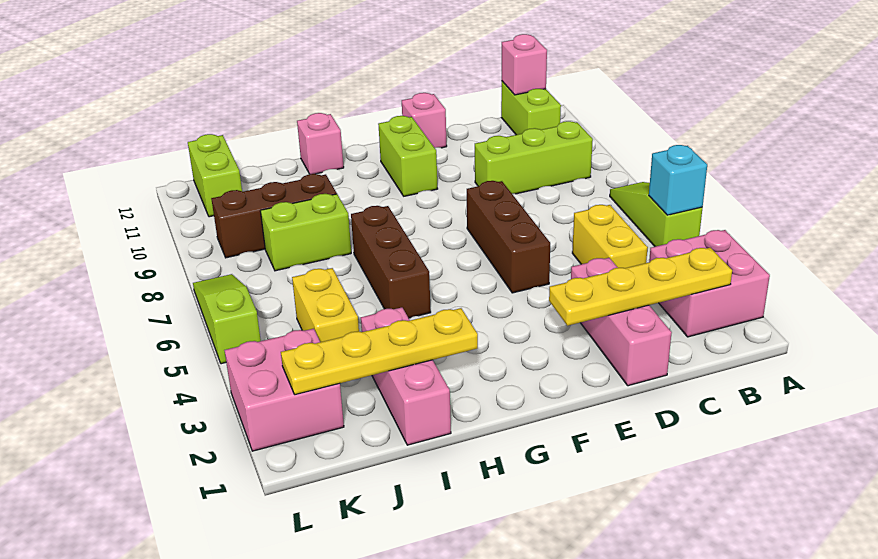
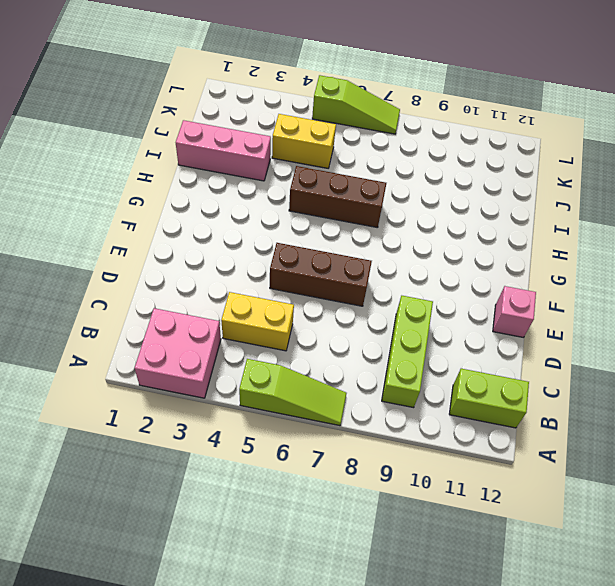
none -> pink 1x3 brick [571,258,672,386]
none -> lime 1x2 brick [378,116,438,196]
none -> pink 1x1 brick [297,113,344,174]

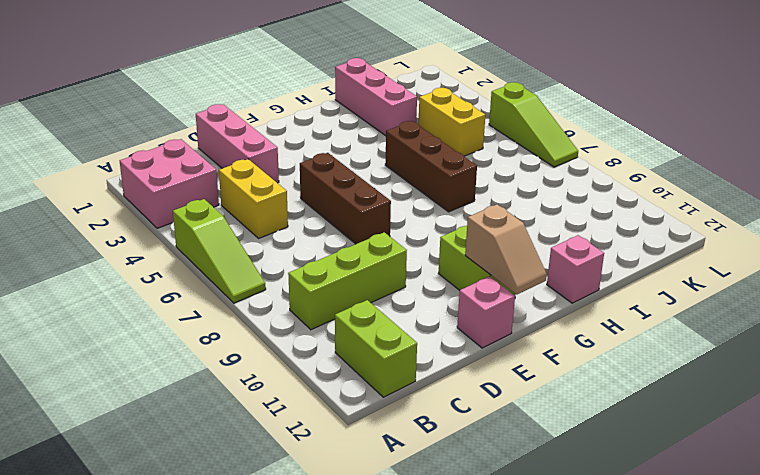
tan 1x2 slope [465,204,547,294] -> none
none -> lime 1x2 brick [260,194,351,271]
none -> brown 1x3 brick [211,174,337,258]
none -> pink 2x2 brick [224,329,344,451]

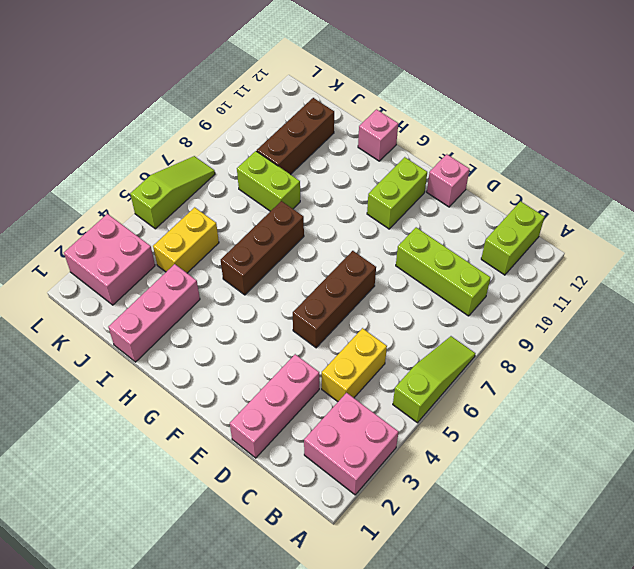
brown 1x3 brick [257,98,334,175] -> brown 1x3 brick turned to [211,174,337,258]
none -> lime 1x2 brick [188,134,242,217]
none -> cyan 1x1 brick [649,145,707,215]
none -> yellow 1x4 plate [549,248,732,326]

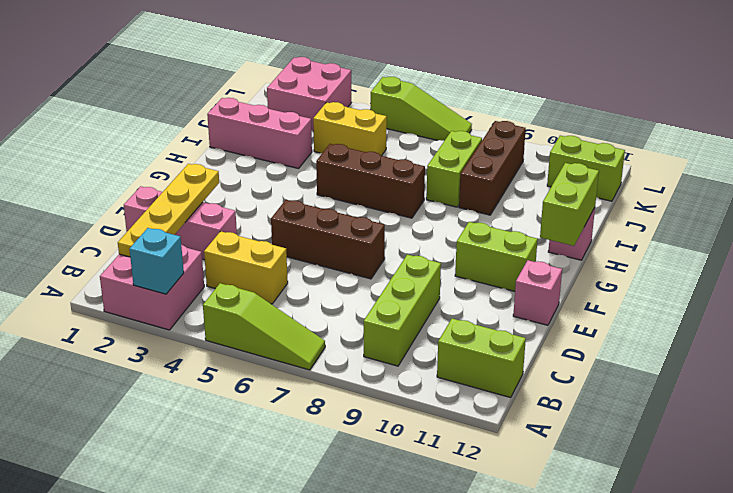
cyan 1x1 brick [130,228,184,294] -> cyan 1x1 brick moved to [649,145,707,215]
lime 1x2 brick [540,163,599,246] -> none
none -> pink 1x1 brick [502,34,547,95]
none -> yellow 1x4 plate [281,308,478,395]

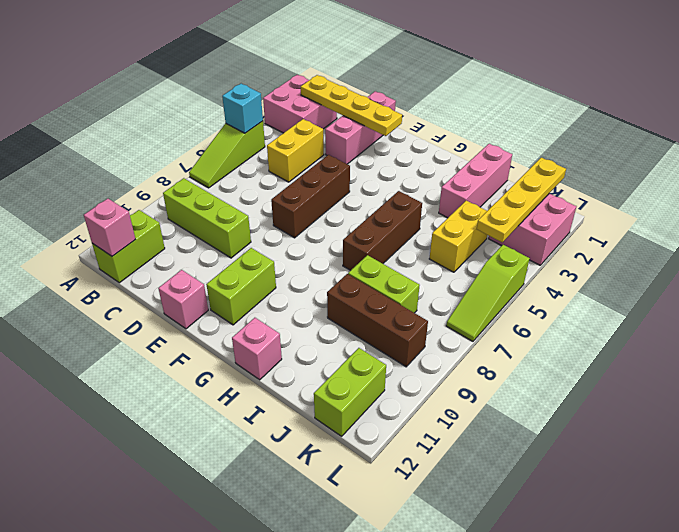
yellow 1x4 plate [477,158,566,242] -> yellow 1x4 plate turned to [281,308,478,395]

